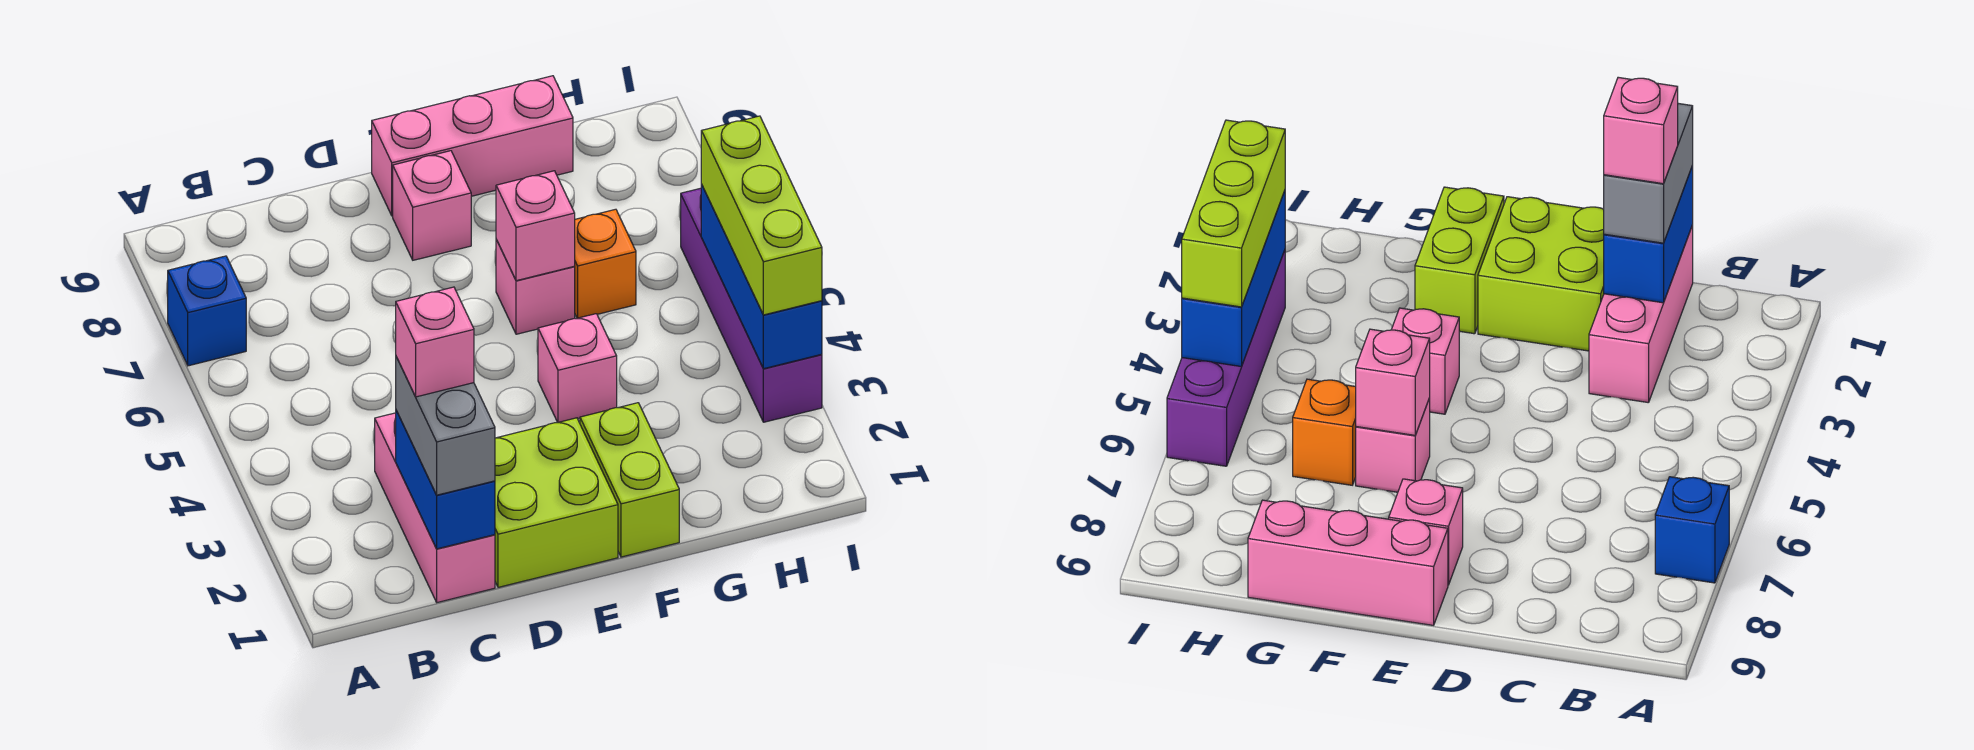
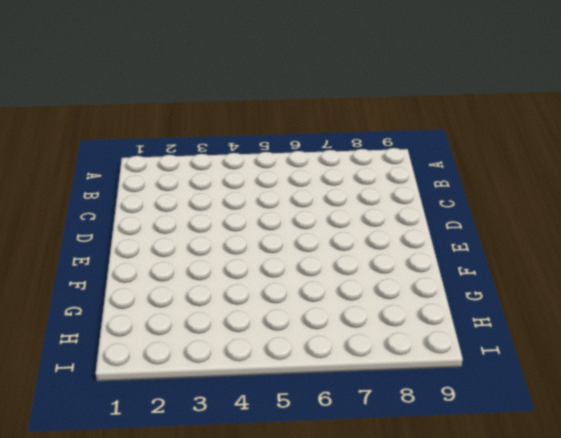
none -> blue 1x1 brick [168,256,246,366]
none -> pink 1x3 brick [375,413,495,602]
none -> lime 2x2 brick [495,418,618,587]

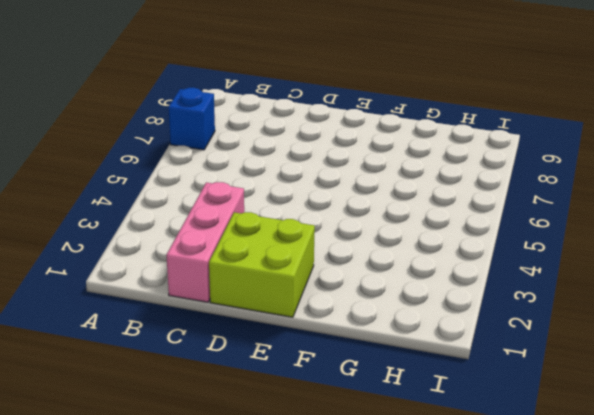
none -> pink 1x1 brick [393,151,471,260]
none -> pink 1x3 brick [372,76,573,216]
none -> lime 1x2 brick [580,403,679,557]

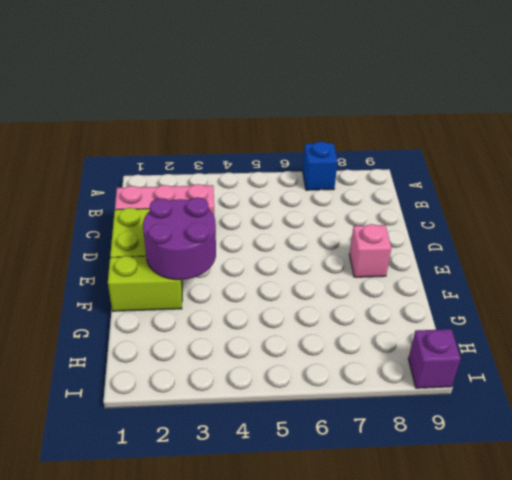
purple 2x2 round brick [143,197,216,280] -> none
purple 1x1 brick [408,329,461,388] -> none
none -> pink 1x3 brick [372,76,573,216]
none -> pink 1x1 brick [538,314,617,422]
none -> pink 1x1 brick [496,240,575,334]

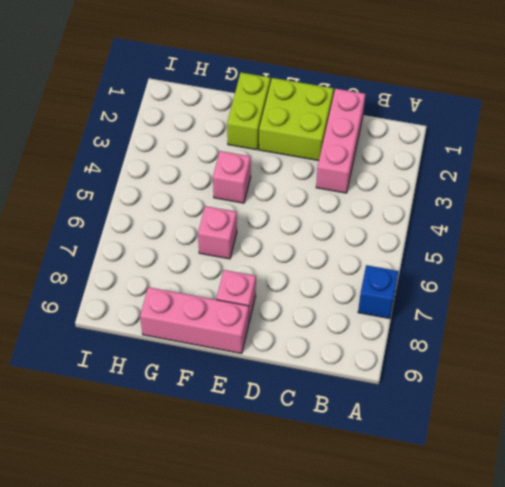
none -> orange 1x1 brick [574,209,636,318]
none -> purple 1x4 brick [681,188,822,422]
none -> blue 1x2 brick [396,411,495,549]

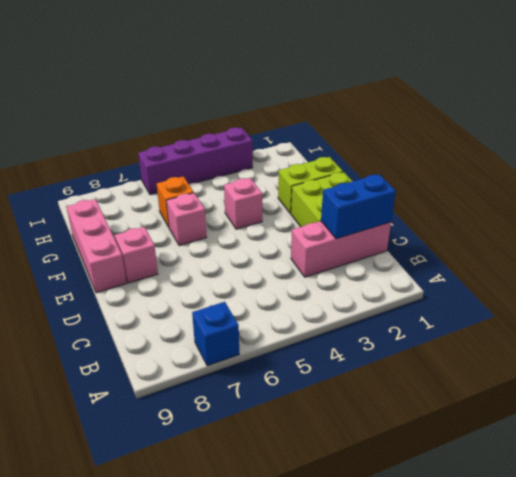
none -> pink 1x1 brick [496,171,575,281]
none -> blue 1x3 brick [701,184,822,369]
none -> grey 1x2 brick [396,357,495,495]

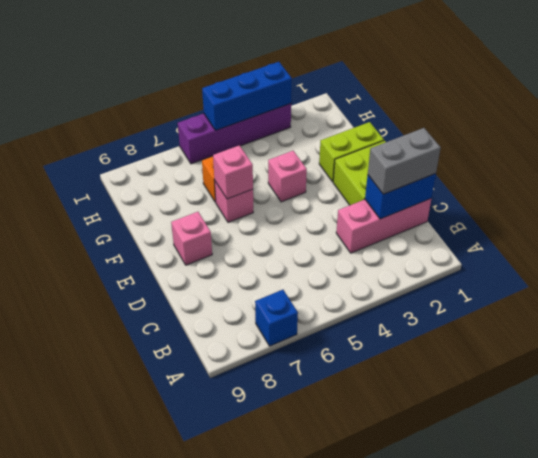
none -> pink 1x3 brick [372,76,573,216]
none -> lime 1x3 brick [701,116,822,315]
none -> pink 1x1 brick [396,287,474,397]

